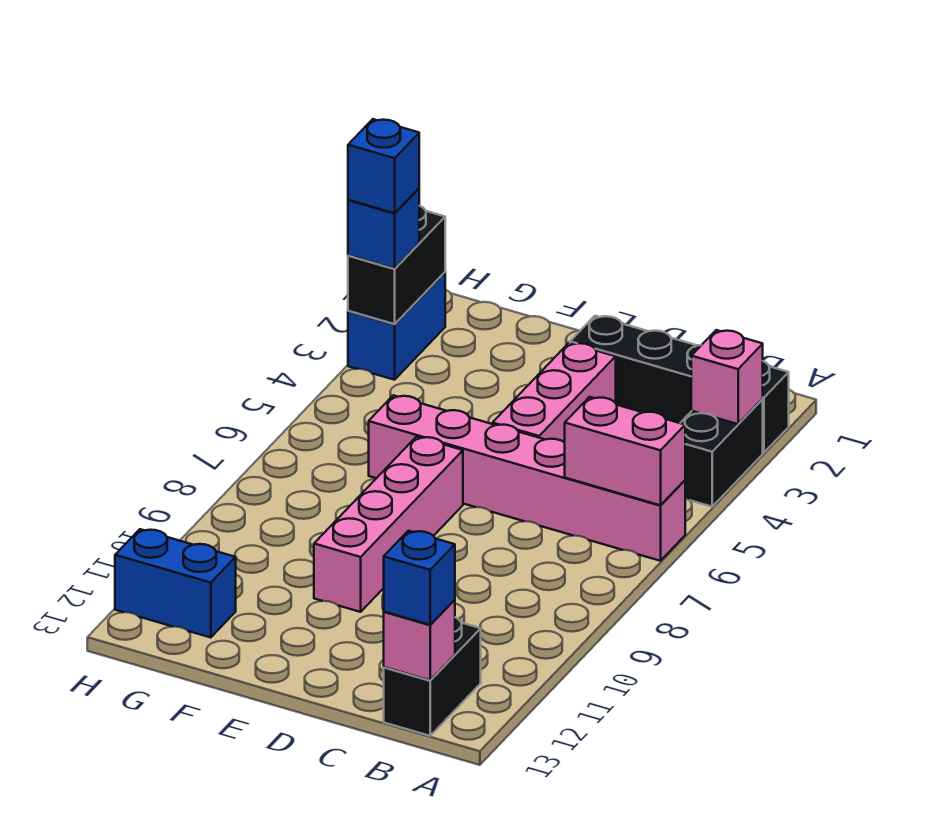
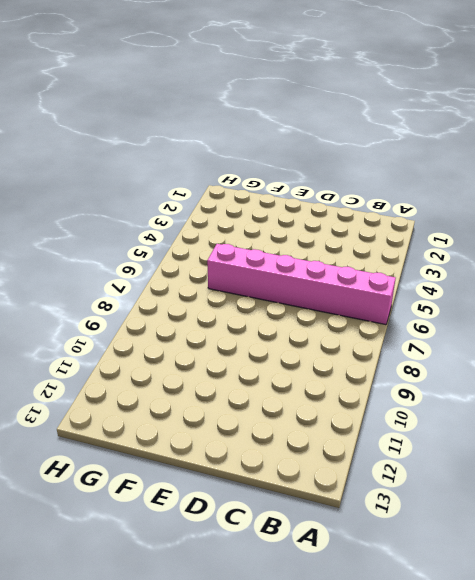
none -> black 1x4 brick [570,316,789,453]
none -> black 1x2 brick [681,399,763,507]
none -> black 1x2 brick [384,617,481,736]

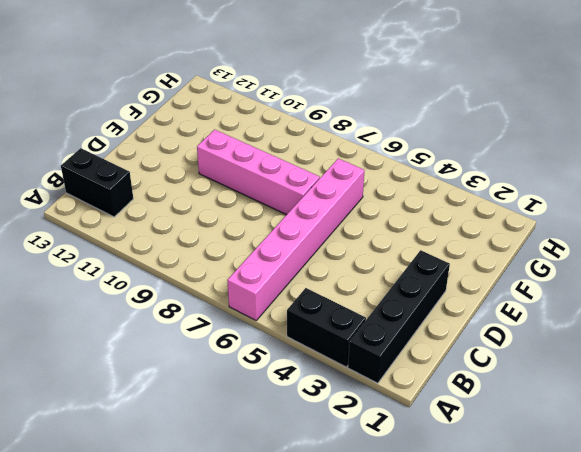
none -> pink 1x3 brick [493,343,616,442]
none -> blue 1x2 brick [115,529,236,638]
none -> blue 1x2 brick [348,272,445,380]

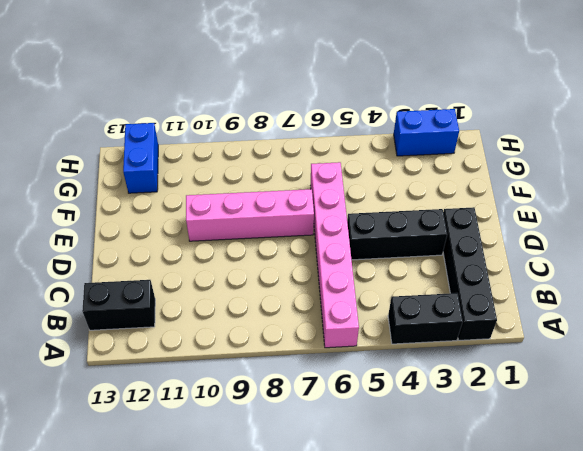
black 1x3 brick [347,209,447,260] -> pink 1x3 brick [493,343,616,442]
none -> pink 1x1 brick [691,330,763,424]
none -> pink 1x2 brick [565,397,685,505]
none -> pink 1x1 brick [384,600,455,680]

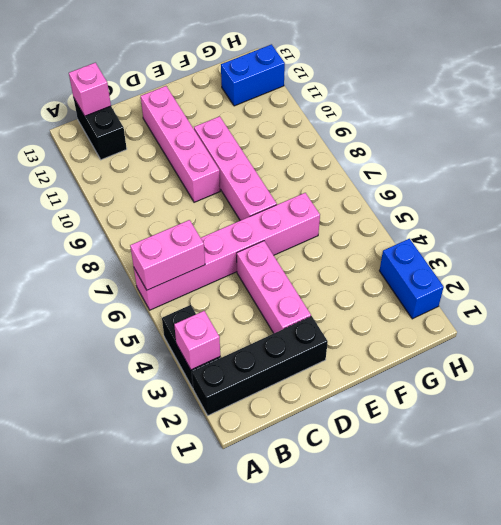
pink 1x4 brick [141,86,220,202] -> none
none -> black 1x2 brick [348,206,445,324]
none -> blue 1x1 brick [384,531,455,625]
none -> blue 1x1 brick [348,188,419,269]

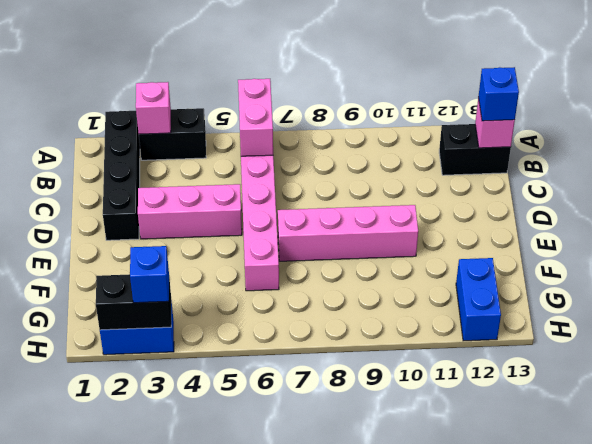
none -> blue 1x1 brick [348,119,419,213]

